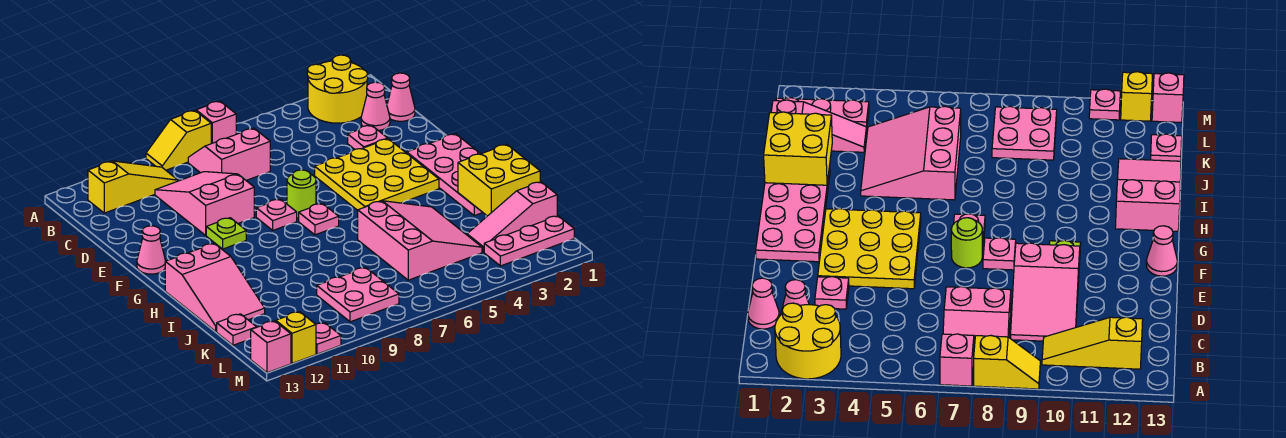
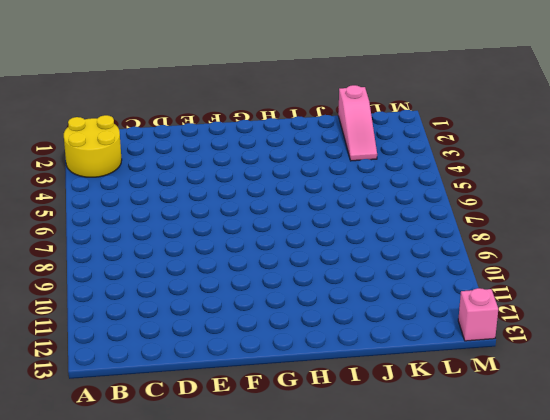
none -> pink 1x1 brick [196,101,236,144]
none -> yellow 1x2 slope [146,110,211,170]
none -> pink 2x2 slope [188,128,270,180]

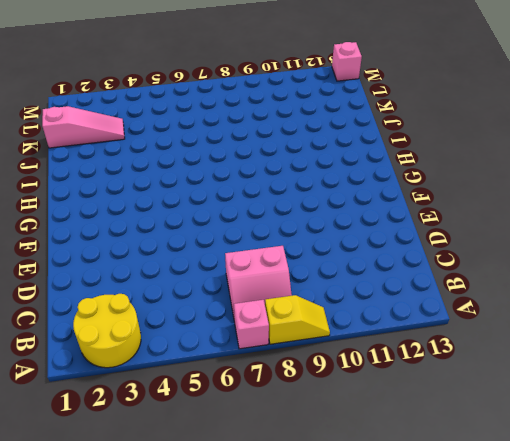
none -> yellow 1x3 slope [88,161,178,213]
none -> pink 1x1 cone [387,73,415,121]
none -> pink 1x1 cone [361,82,390,131]

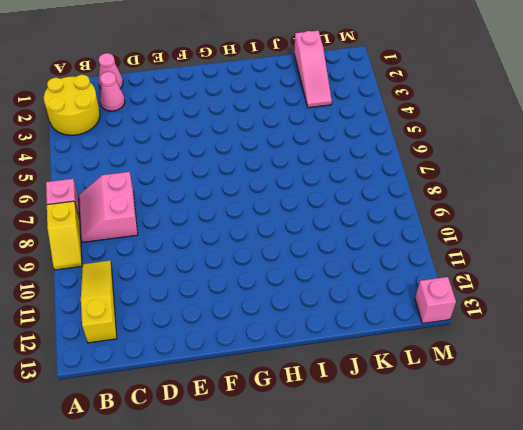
none -> pink 2x3 slope [155,172,254,235]
none -> pink 1x1 plate [348,125,388,149]
none -> yellow 3x3 plate [315,139,439,210]

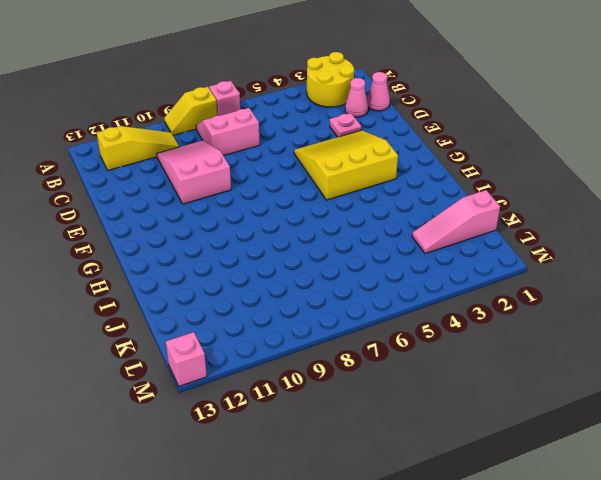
yellow 3x3 slope [294,130,398,200] -> yellow 3x3 plate [315,139,439,210]
none -> pink 2x4 plate [407,134,483,216]
none -> lime 1x1 round brick [287,170,316,218]
none -> pink 1x1 plate [256,199,297,230]

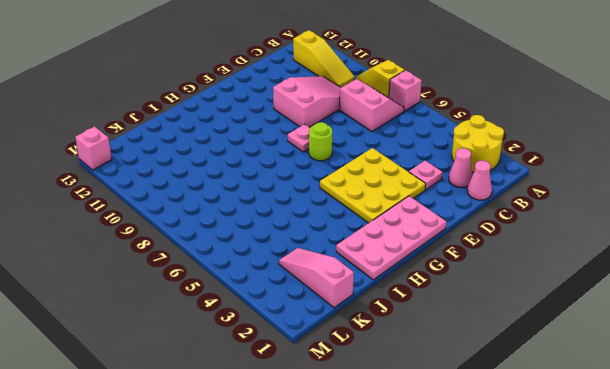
none -> lime 1x1 plate [206,218,246,249]
none -> pink 1x1 cone [137,226,166,274]
none -> pink 1x1 plate [299,203,339,235]

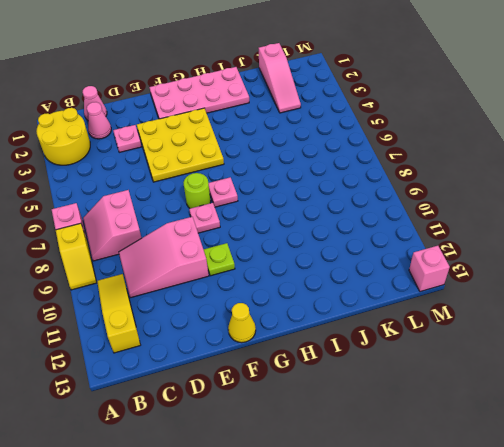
yellow 1x1 cone [228,303,256,343] -> pink 1x1 cone [137,226,166,274]
none -> pink 2x3 slope [165,243,265,332]
none -> pink 3x3 slope [358,201,482,280]
none -> pink 2x2 plate [317,267,399,322]

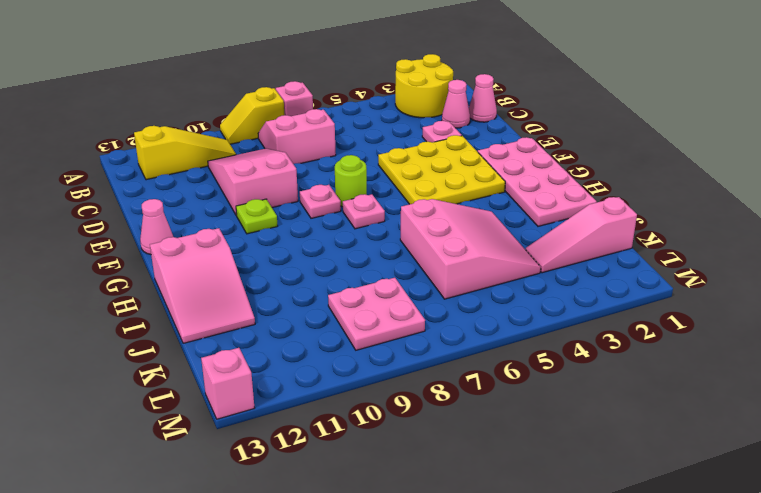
none -> pink 1x1 plate [217,314,257,345]
none -> pink 1x3 plate [484,216,574,266]
none -> pink 1x1 plate [316,323,341,354]

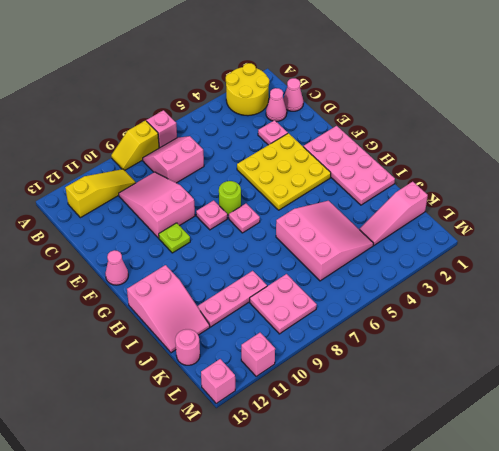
pink 1x3 plate [197,271,267,327] -> pink 1x3 plate moved to [484,216,574,266]
pink 1x1 round brick [175,329,200,365] -> pink 1x1 plate [217,314,257,345]
pink 1x1 brick [241,333,275,376] -> pink 1x1 plate [316,323,341,354]
none -> yellow 1x1 brick [276,312,316,363]
none -> yellow 2x2 brick [458,144,540,216]

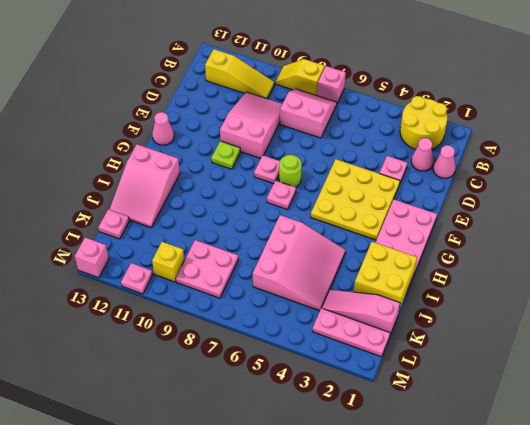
yellow 1x1 brick [152,242,184,282] -> yellow 1x1 brick moved to [276,312,316,363]

